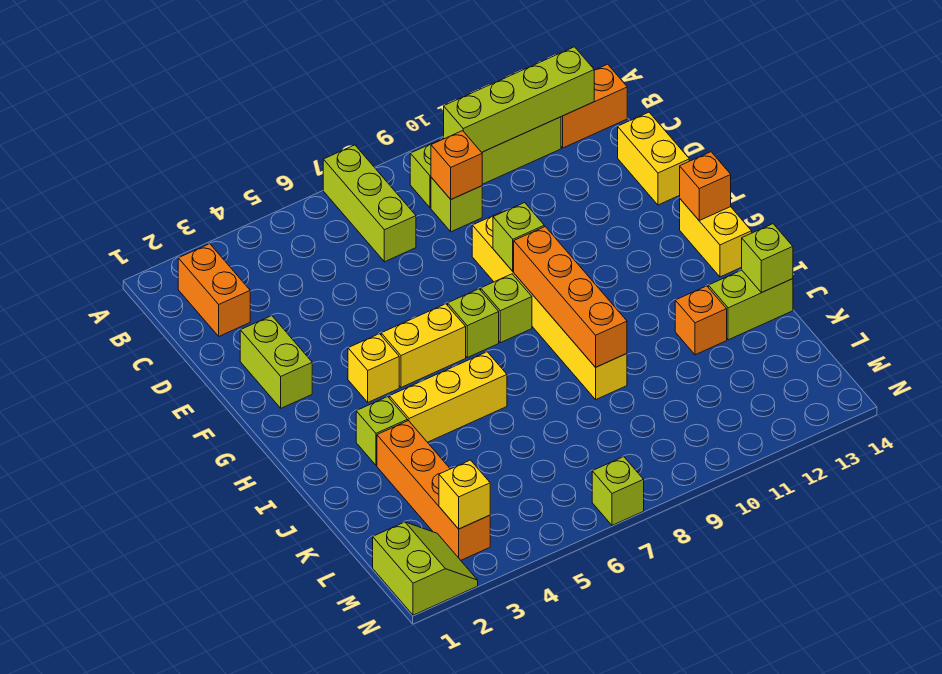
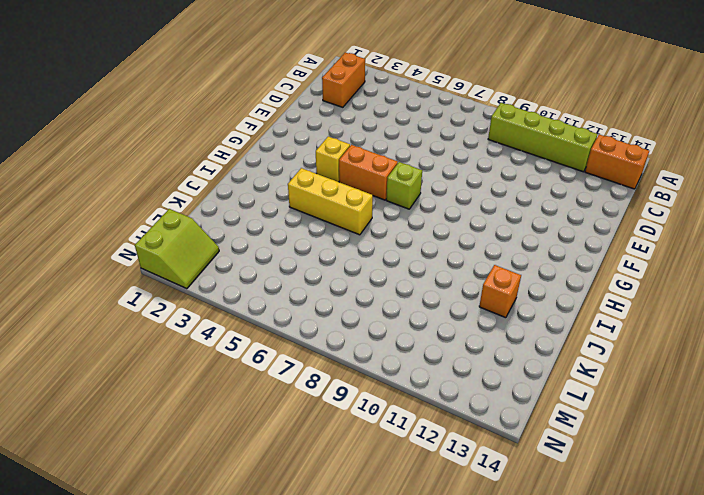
orange 1x2 brick [339,145,398,200] -> yellow 1x2 brick [381,304,466,387]
none -> lime 1x3 brick [323,145,416,262]
none -> lime 1x1 brick [431,177,482,232]
none -> yellow 1x2 brick [618,112,689,205]

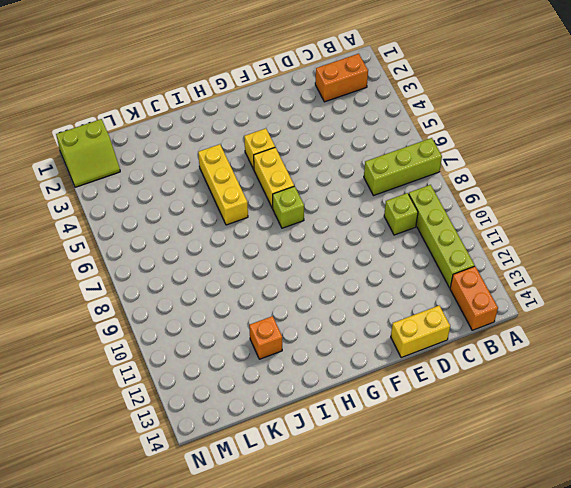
none -> lime 1x2 brick [240,316,312,408]
none -> yellow 1x6 brick [472,211,627,399]
none -> lime 1x1 brick [481,274,532,343]

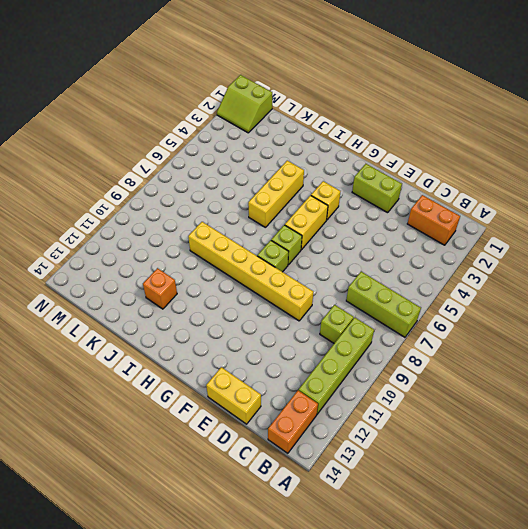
none -> yellow 1x2 brick [680,199,752,277]
none -> lime 1x1 brick [356,397,408,465]
none -> orange 1x4 brick [377,421,490,560]

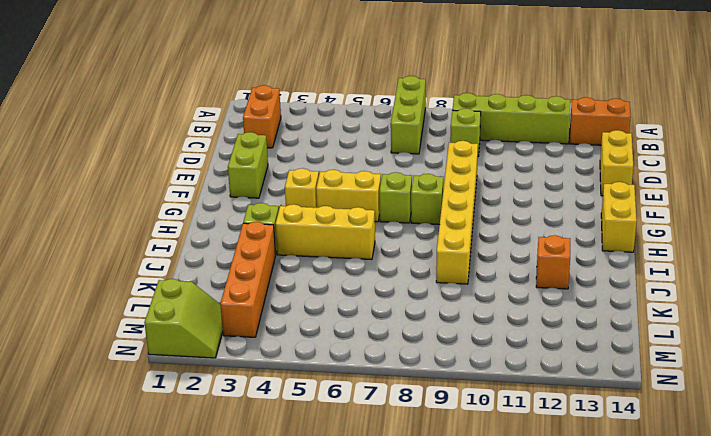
none -> lime 1x2 brick [708,270,793,340]
none -> lime 1x1 brick [592,457,644,525]
none -> lime 1x4 brick [444,47,594,152]

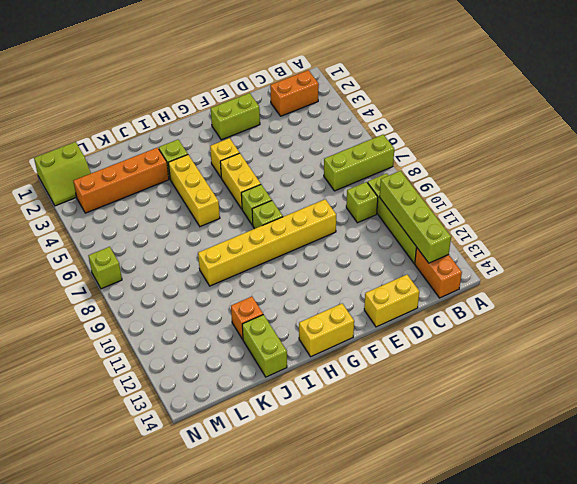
none -> orange 1x1 brick [431,131,482,199]
none -> lime 1x1 brick [493,203,544,271]
none -> orange 1x4 brick [514,227,627,367]

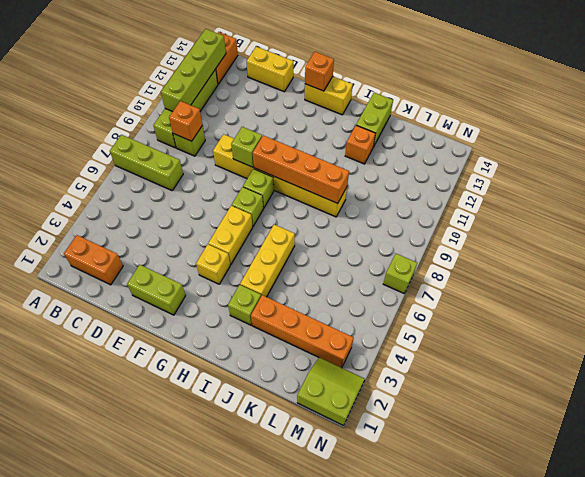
none -> lime 1x1 brick [742,224,793,293]
none -> yellow 1x1 brick [439,460,490,529]

